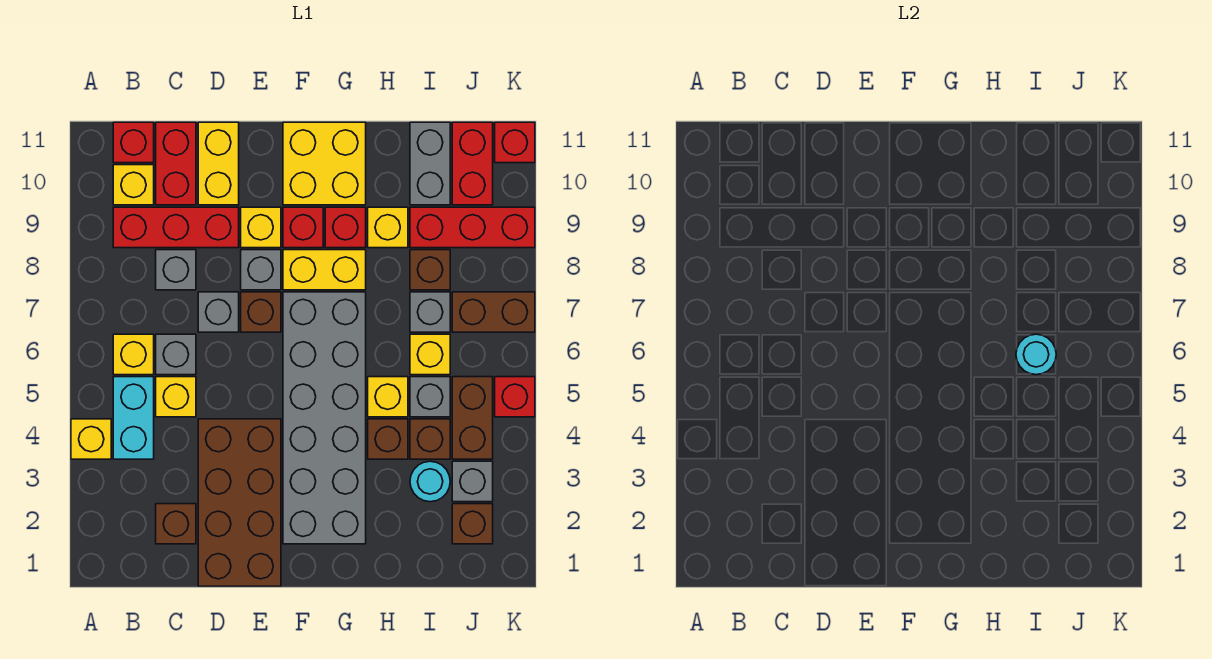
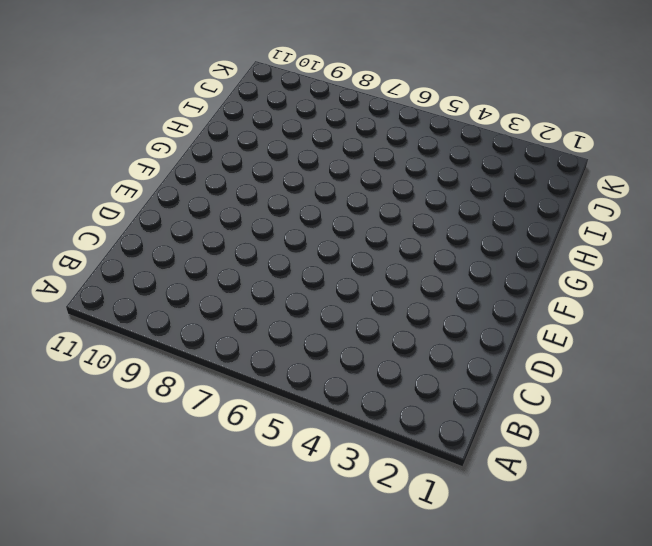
none -> yellow 1x1 brick [71,419,111,459]
none -> cyan 1x2 brick [113,377,154,459]
none -> yellow 1x1 brick [113,334,154,375]
none -> red 1x3 brick [113,207,239,248]

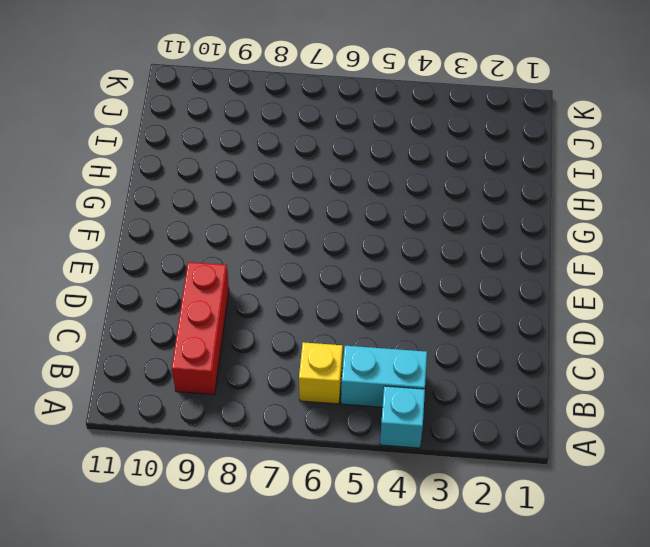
cyan 1x1 brick [380,386,425,448] -> yellow 1x1 brick [71,419,111,459]
none -> yellow 1x1 brick [113,165,154,205]
none -> red 1x1 brick [113,122,154,163]
none -> brown 1x1 brick [156,504,196,544]
none -> yellow 1x1 brick [156,377,196,417]

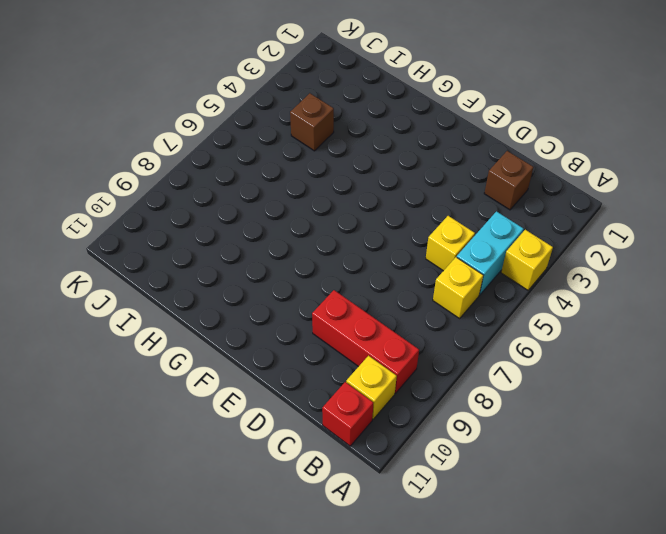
none -> grey 1x1 brick [156,334,196,375]
none -> grey 1x1 brick [156,250,196,290]
none -> red 1x2 brick [156,122,196,205]
none -> brown 2x4 brick [198,419,281,586]

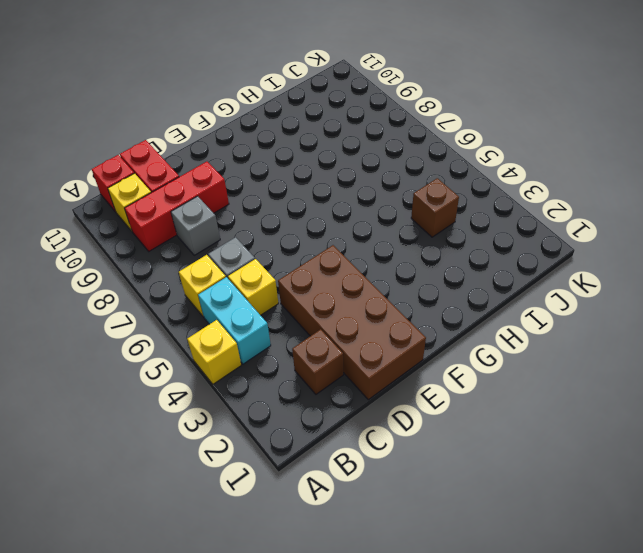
none -> grey 1x1 brick [198,292,239,332]
none -> yellow 1x2 brick [198,122,239,205]
none -> brown 1x1 brick [241,292,281,332]
none -> grey 1x1 brick [241,250,281,290]

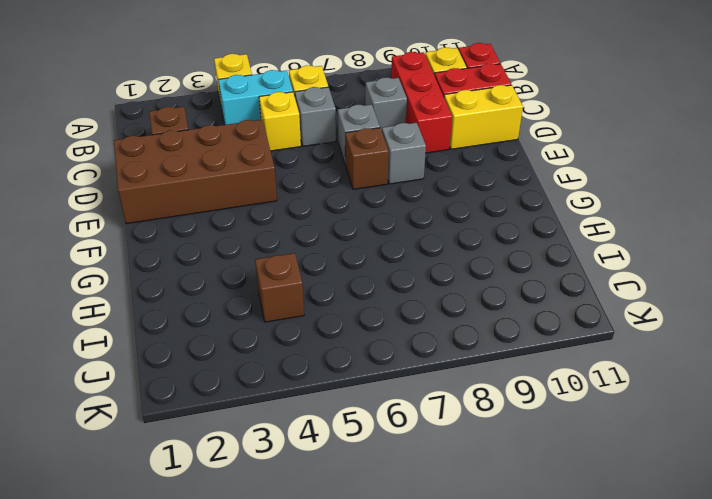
none -> yellow 1x1 brick [241,207,281,248]
none -> grey 2x6 brick [283,292,366,544]
none -> yellow 1x2 brick [283,250,366,290]
none -> red 1x1 brick [283,207,323,248]

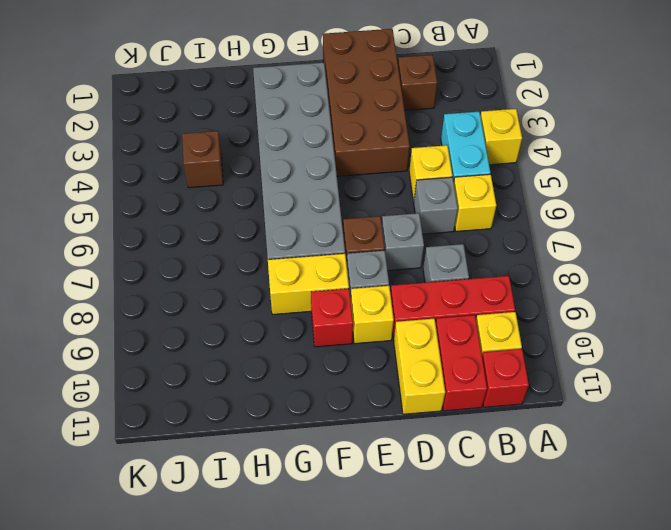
none -> yellow 2x2 brick [283,122,366,205]
none -> red 1x1 brick [325,207,366,248]
none -> brown 1x1 brick [368,419,408,459]
none -> yellow 1x1 brick [368,377,408,417]

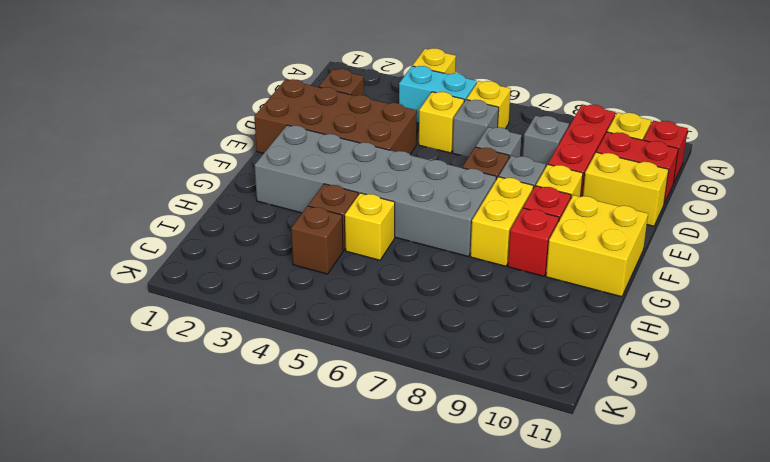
none -> yellow 1x1 brick [368,207,408,248]
none -> cyan 1x1 round brick [410,461,450,502]
none -> grey 1x1 brick [410,377,450,417]
none -> yellow 1x1 brick [410,334,450,375]

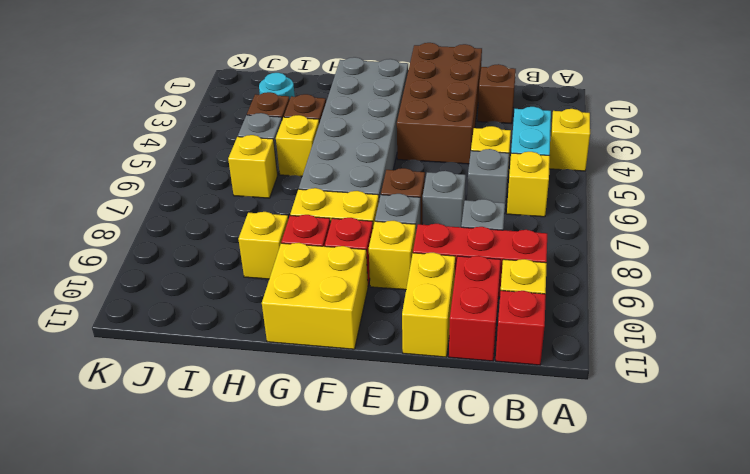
none -> grey 1x1 brick [410,292,450,332]
none -> brown 1x1 brick [410,250,450,290]
none -> red 1x3 brick [410,207,535,248]
none -> grey 1x2 brick [410,122,450,205]

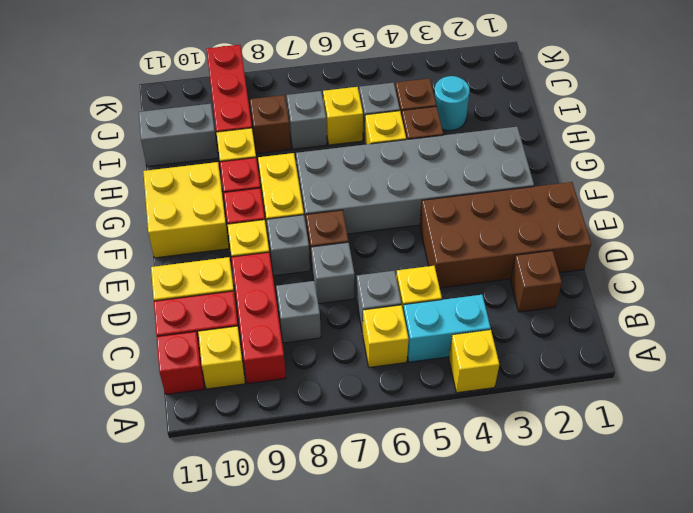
none -> brown 1x1 brick [452,504,493,544]
none -> grey 1x1 brick [452,461,493,502]
none -> brown 1x2 brick [452,377,493,459]
none -> brown 1x2 brick [452,292,535,332]

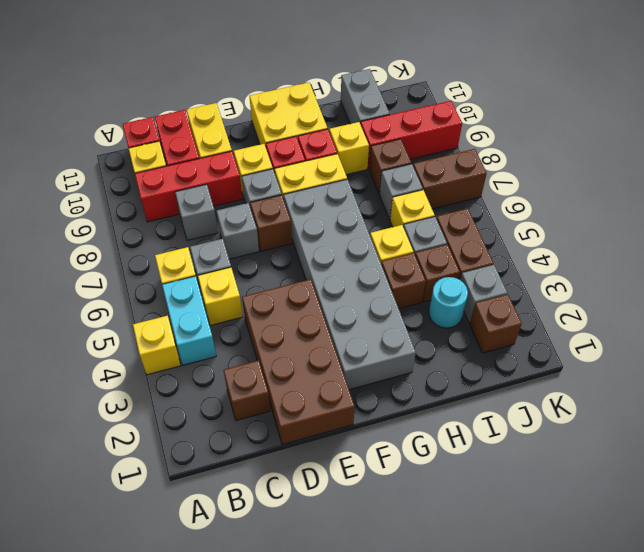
none -> red 1x2 brick [452,122,493,205]
none -> red 1x1 brick [495,377,535,417]
none -> red 1x1 brick [495,122,535,163]
none -> cyan 1x1 round brick [1016,334,1056,375]

